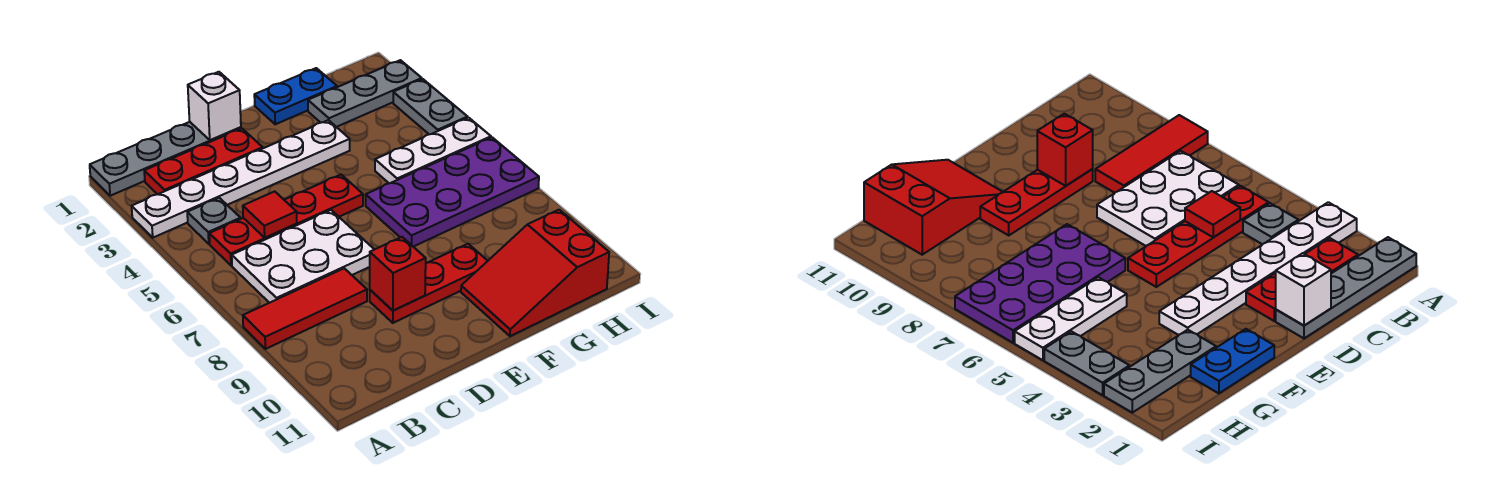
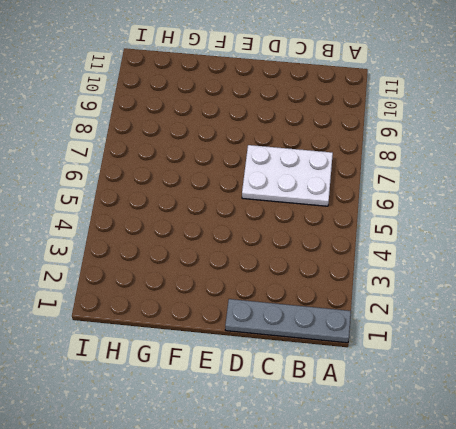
none -> white 1x6 plate [132,120,350,238]
none -> red 1x3 tile [243,268,367,349]
none -> red 1x3 plate [144,128,263,194]

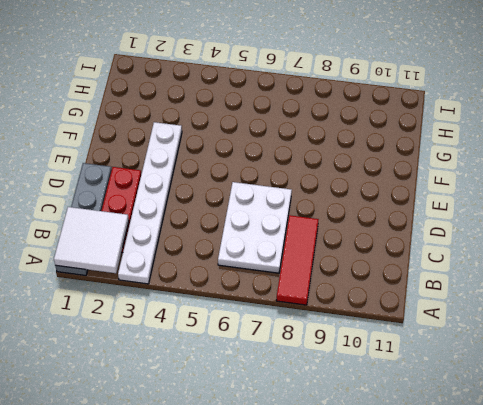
white 2x2 tile [54,207,129,273] -> none
none -> grey 1x1 plate [187,198,241,244]
none -> red 1x4 plate [209,174,363,266]
none -> red 1x3 plate [370,244,487,323]

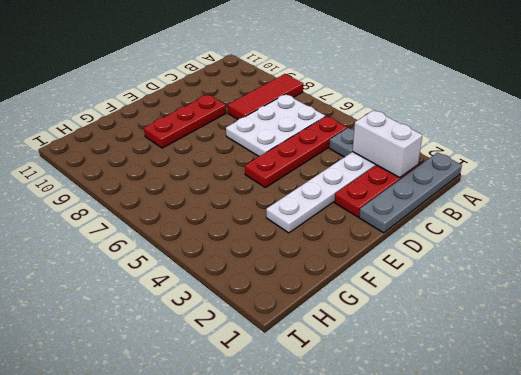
white 1x2 brick [352,110,422,178] -> none
none -> blue 1x2 plate [254,68,337,124]
none -> purple 2x4 plate [366,137,539,247]
none -> red 2x3 slope [461,210,609,336]

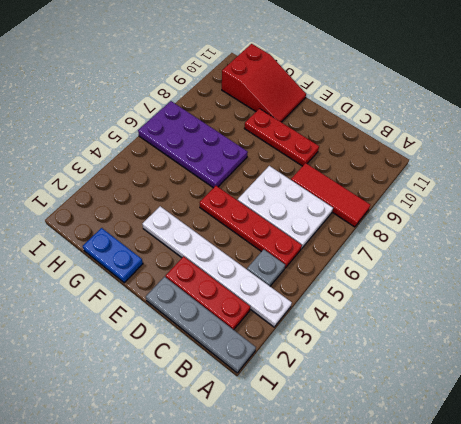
none -> grey 1x3 plate [308,60,422,127]
none -> white 1x3 plate [375,118,491,183]
none -> grey 1x2 plate [393,79,468,134]

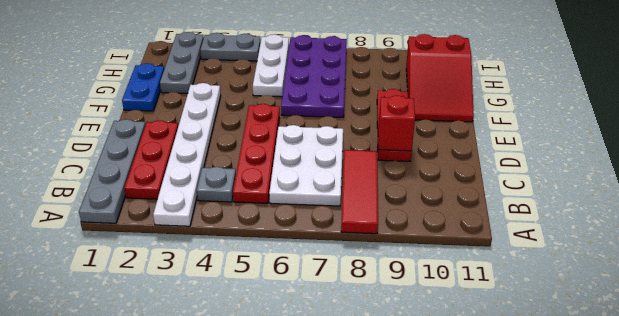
none -> red 1x1 tile [243,191,297,238]
none -> white 1x1 brick [188,72,241,140]

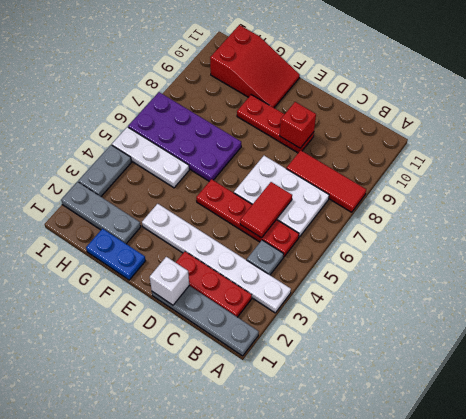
red 1x2 tile [240,182,292,238] -> red 1x1 tile [243,191,297,238]

